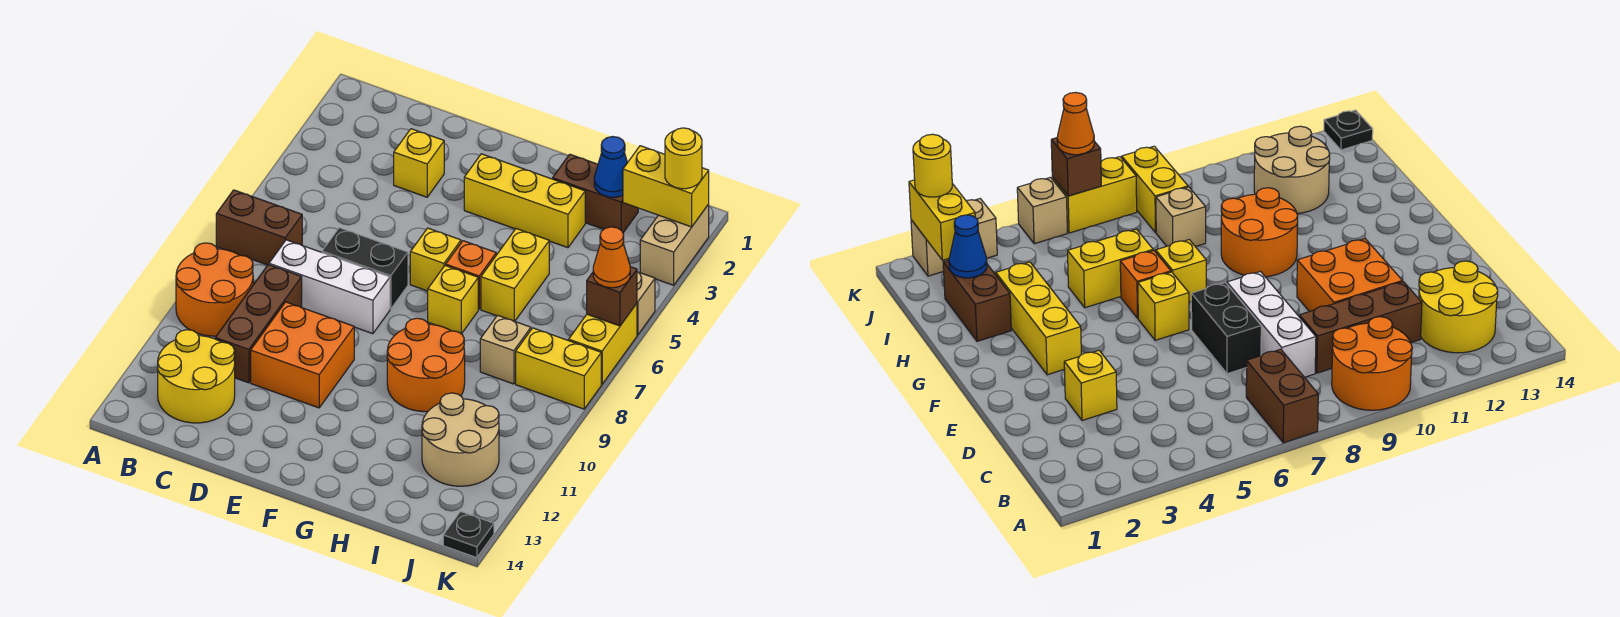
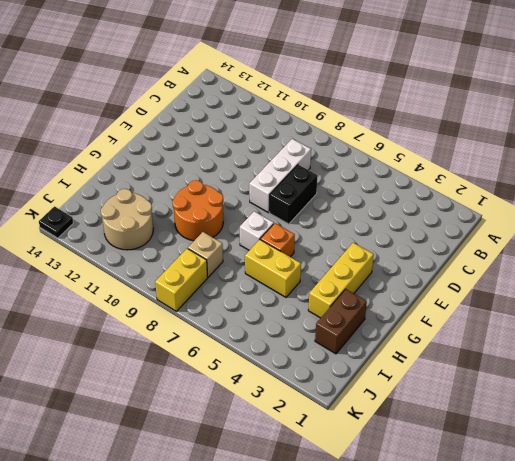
white 1x1 brick [240,211,274,250] -> yellow 1x1 brick [428,265,478,334]
none -> brown 1x2 brick [216,190,302,265]
none -> orange 2x2 round brick [176,243,253,336]
none -> yellow 2x2 round brick [158,330,235,423]

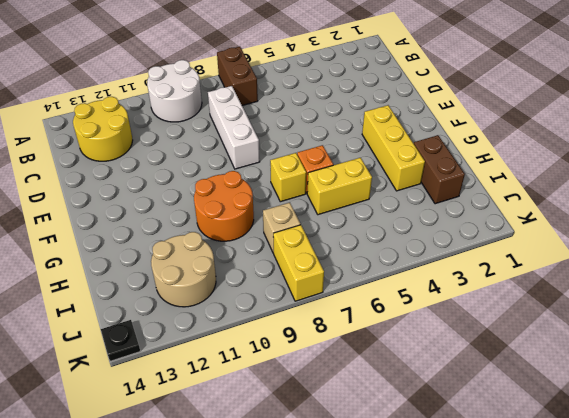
white 2x2 round brick [147,60,202,122] -> orange 2x2 round brick [176,243,253,336]
none -> brown 1x3 brick [215,265,302,383]
none -> yellow 1x1 brick [394,129,444,197]
none -> black 1x2 brick [322,228,408,309]

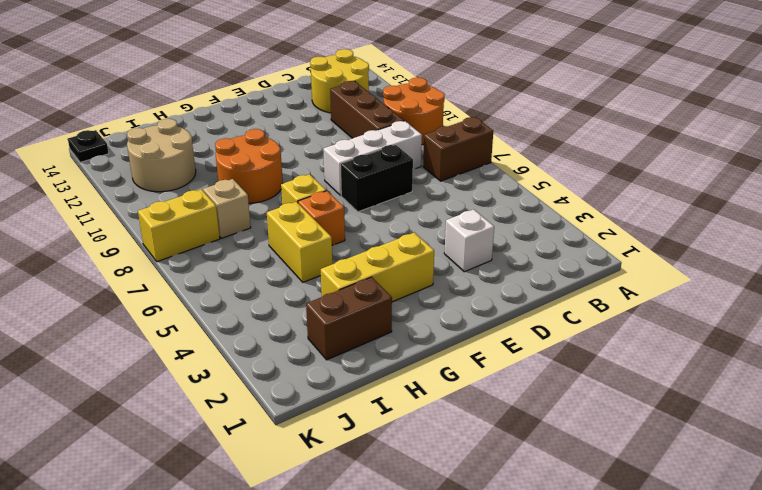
white 1x1 brick [444,209,494,272] -> yellow 1x1 brick [394,129,444,197]
none -> orange 2x2 brick [251,302,354,408]
none -> yellow 1x1 brick [410,228,461,291]
none -> tan 1x2 brick [640,204,709,285]

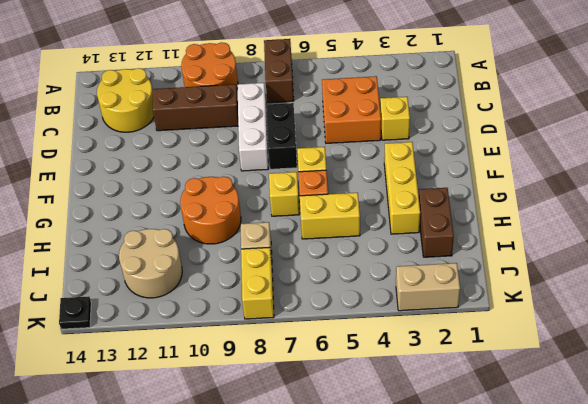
orange 2x2 brick [322,76,381,143] -> orange 2x2 brick moved to [251,302,354,408]
none -> tan 1x1 brick [637,272,655,335]
none -> yellow 1x2 brick [569,304,637,384]
none -> blue 1x1 cone [594,137,628,197]

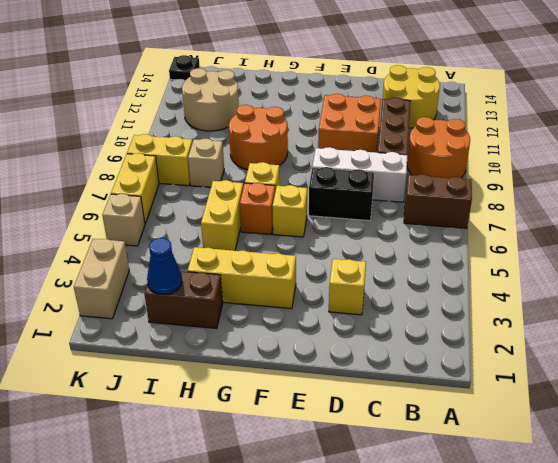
none -> yellow 1x2 brick [623,146,709,227]
none -> brown 1x1 brick [587,267,637,326]
none -> yellow 1x1 round brick [665,128,702,189]

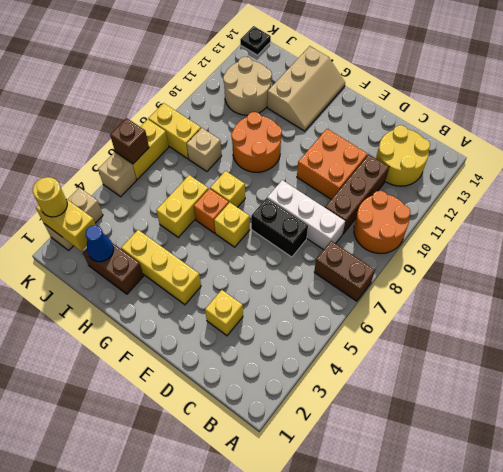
tan 2x3 slope [267,46,345,131] -> none
none -> orange 1x1 cone [593,227,630,288]

